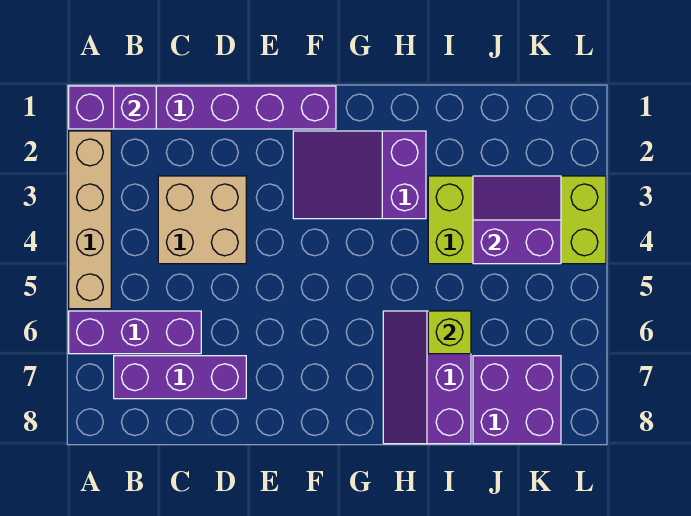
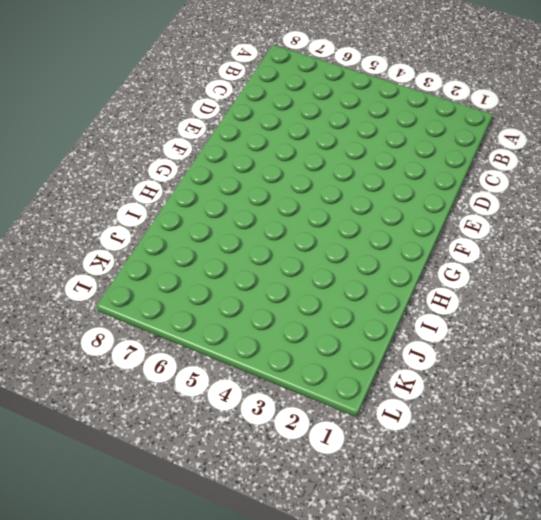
none -> purple 1x6 brick [69,86,336,129]
none -> tan 1x4 brick [69,131,111,309]
none -> purple 1x3 brick [69,311,201,354]

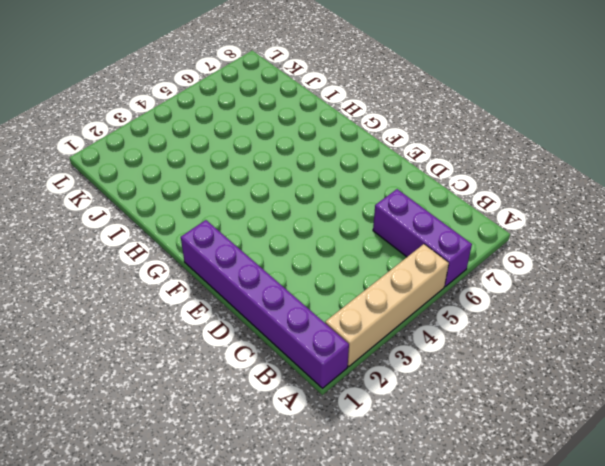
none -> purple 1x3 brick [114,356,246,399]
none -> tan 2x2 brick [158,176,246,264]
none -> purple 2x3 slope [293,131,426,219]

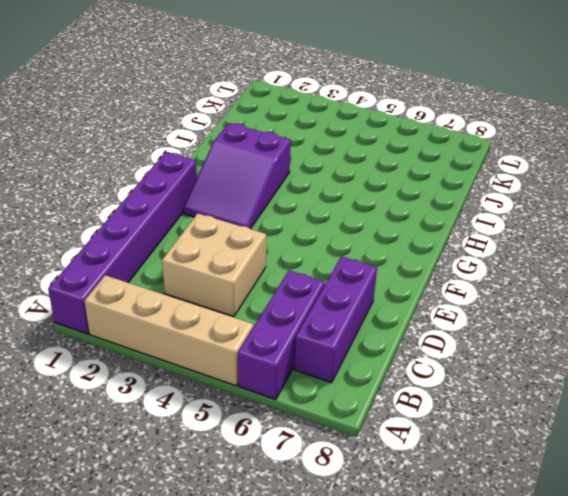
none -> purple 2x3 slope [383,311,471,444]
none -> lime 2x4 brick [428,176,606,264]
none -> purple 2x2 brick [473,356,561,444]

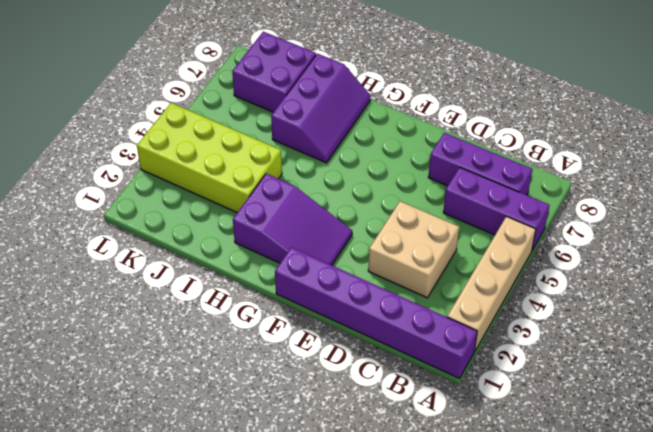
none -> purple 1x1 brick [114,86,156,129]
none -> lime 1x1 brick [428,311,471,354]
none -> purple 2x2 slope [473,176,561,264]

